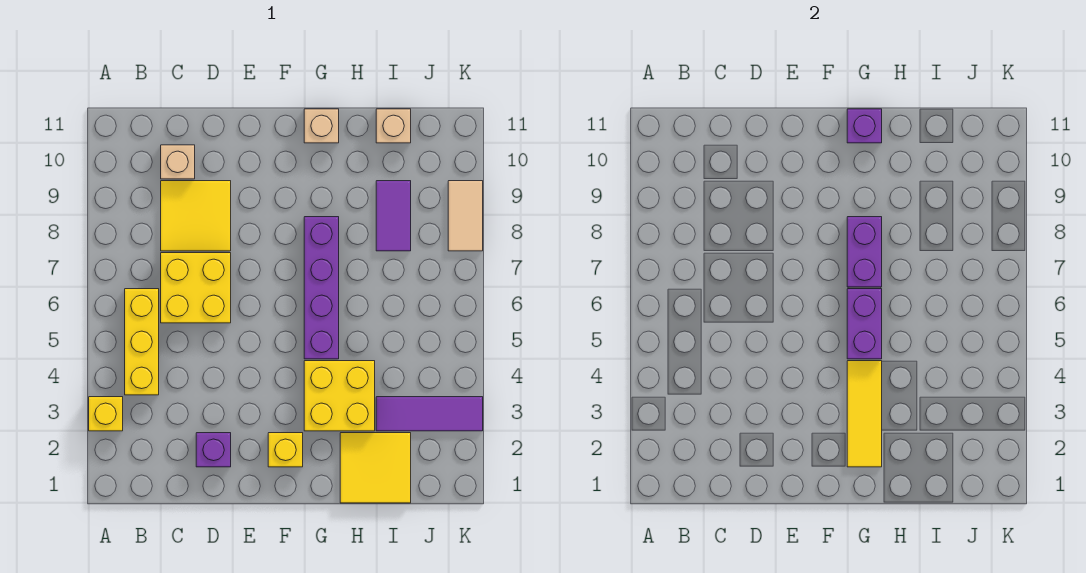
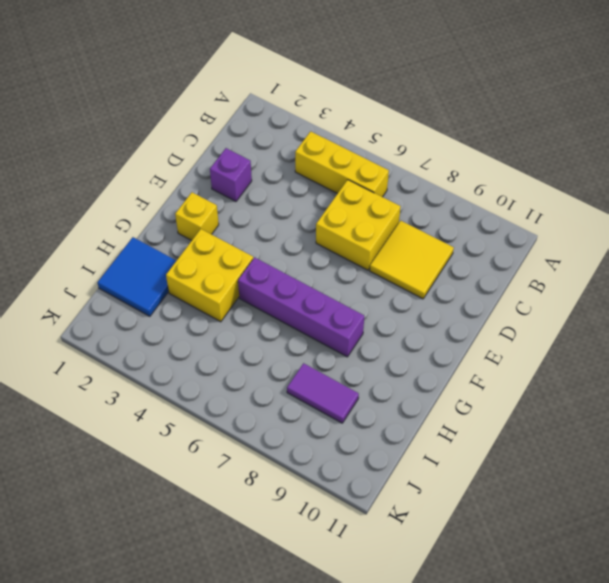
blue 2x2 tile [97,237,176,316] -> yellow 2x2 tile [340,433,411,503]
none -> yellow 1x1 brick [89,397,123,431]
none -> tan 1x1 brick [161,145,195,179]
none -> tan 1x1 brick [304,109,339,143]

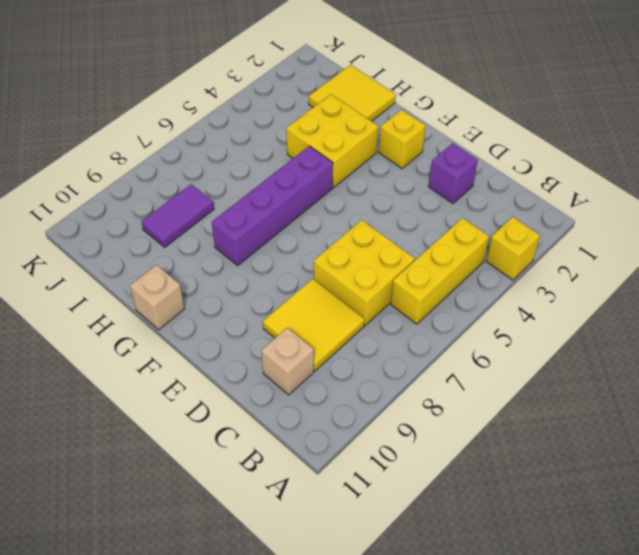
none -> purple 1x3 tile [376,397,483,431]
none -> tan 1x1 brick [376,109,411,143]
none -> tan 1x2 tile [448,181,483,251]

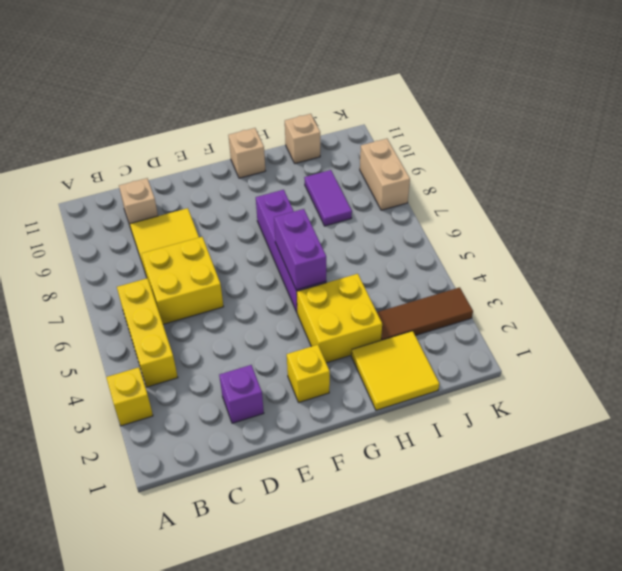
brown 1x3 tile [377,287,473,340] -> purple 1x3 tile [376,397,483,431]
tan 1x2 brick [360,139,410,210] -> tan 1x2 tile [448,181,483,251]
none -> yellow 1x3 tile [847,361,882,467]
none -> purple 1x2 brick [847,217,882,287]
none -> purple 1x1 brick [847,109,882,143]

